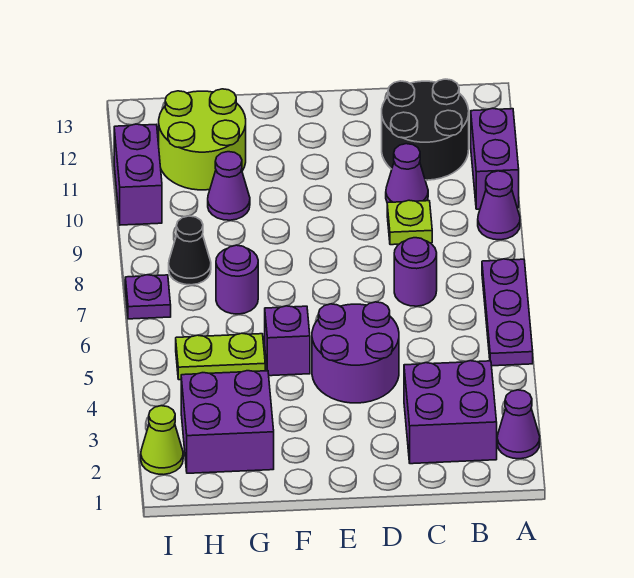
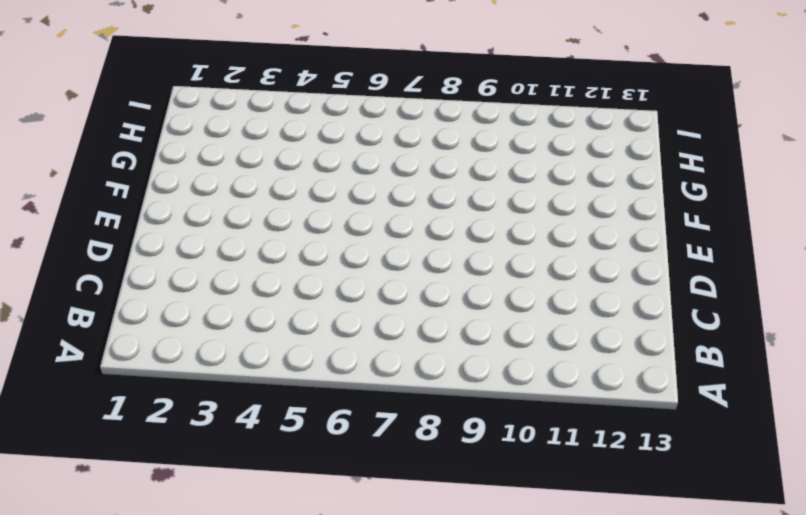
none -> purple 1x1 cone [497,390,540,459]
none -> purple 1x3 plate [482,259,533,366]
none -> purple 1x1 cone [478,171,520,240]

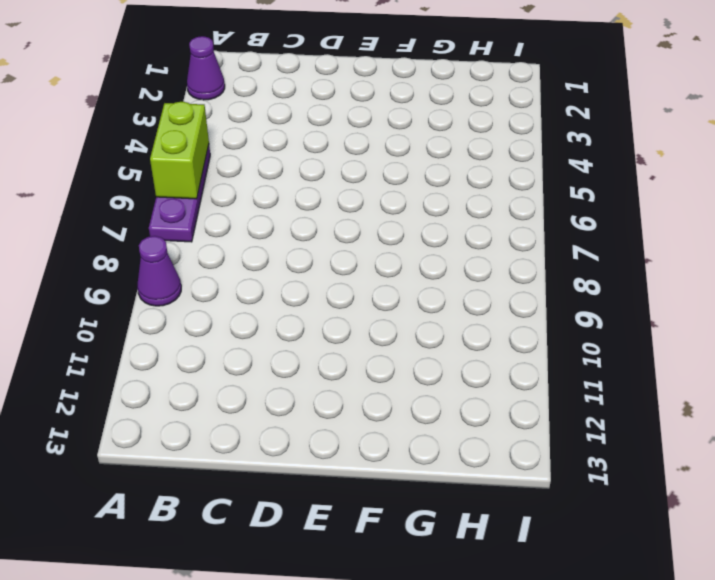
lime 1x2 brick [150,102,209,199] -> none
none -> purple 1x2 brick [471,108,519,209]
none -> purple 2x2 brick [404,361,497,464]
none -> black 2x2 round brick [382,79,469,180]

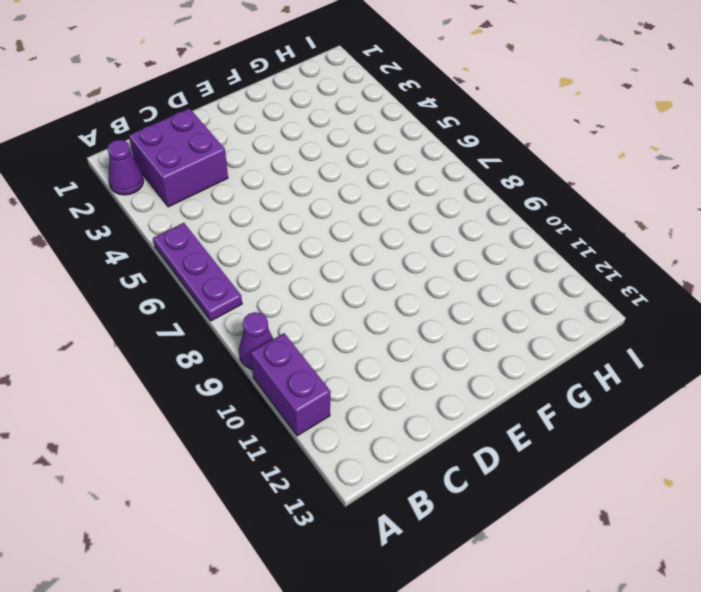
none -> black 2x2 round brick [382,79,469,180]
none -> purple 1x1 round brick [394,238,437,306]
none -> lime 1x1 plate [387,200,432,245]

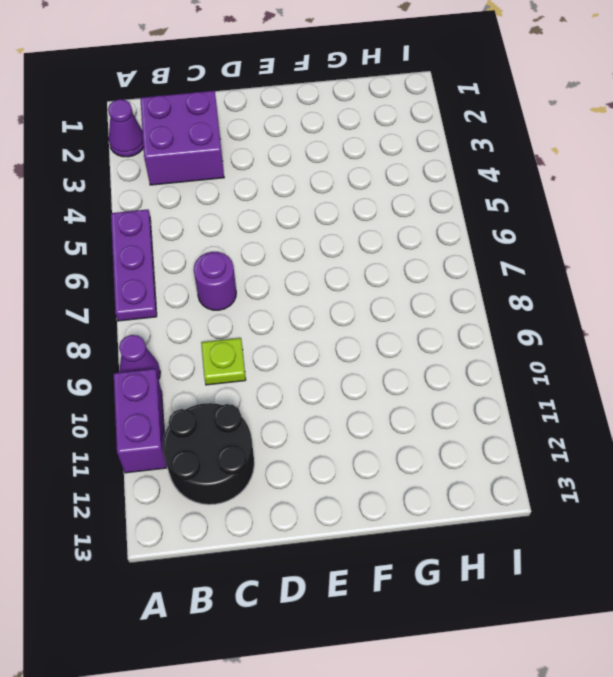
none -> purple 1x1 cone [386,144,428,203]
none -> purple 2x2 round brick [312,302,399,403]
none -> purple 1x1 brick [265,306,310,376]

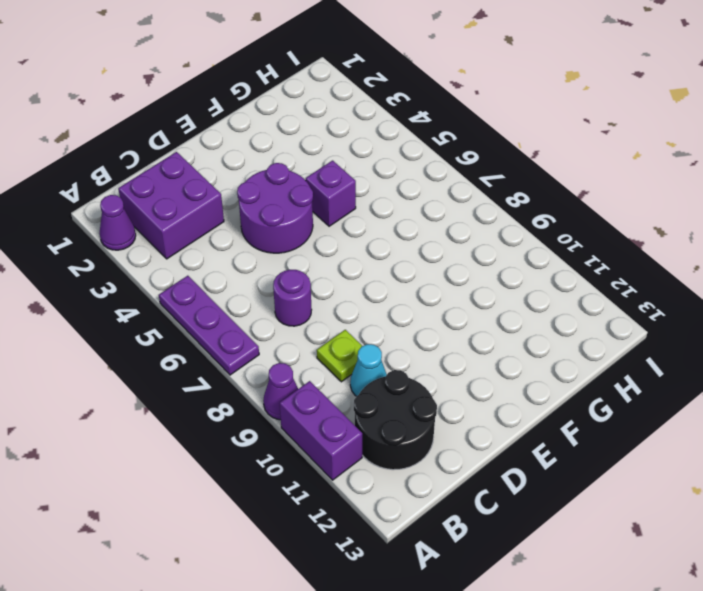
cyan 1x1 cone [350,344,387,396] -> purple 1x1 cone [386,144,428,203]
none -> purple 2x2 brick [181,371,274,473]
none -> lime 1x2 plate [176,333,265,380]
none -> purple 1x1 round brick [216,245,258,314]

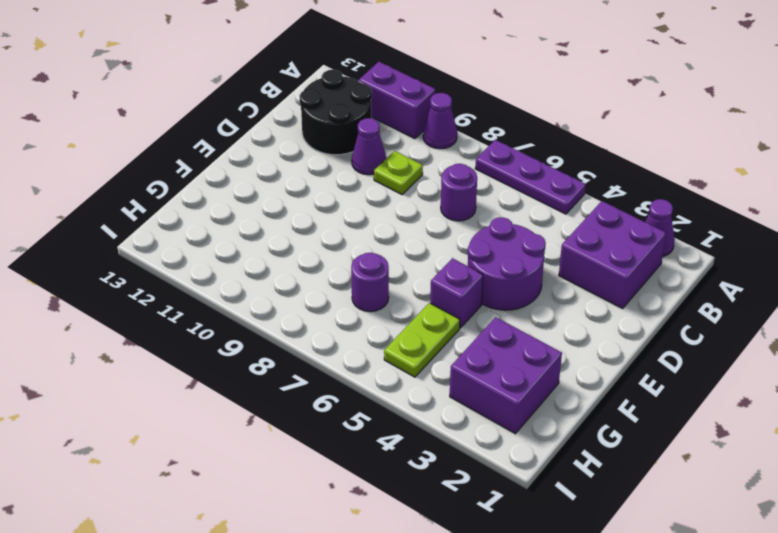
none -> purple 1x1 cone [208,152,250,220]
none -> lime 2x2 round brick [159,89,246,190]
none -> black 1x1 cone [169,216,211,285]

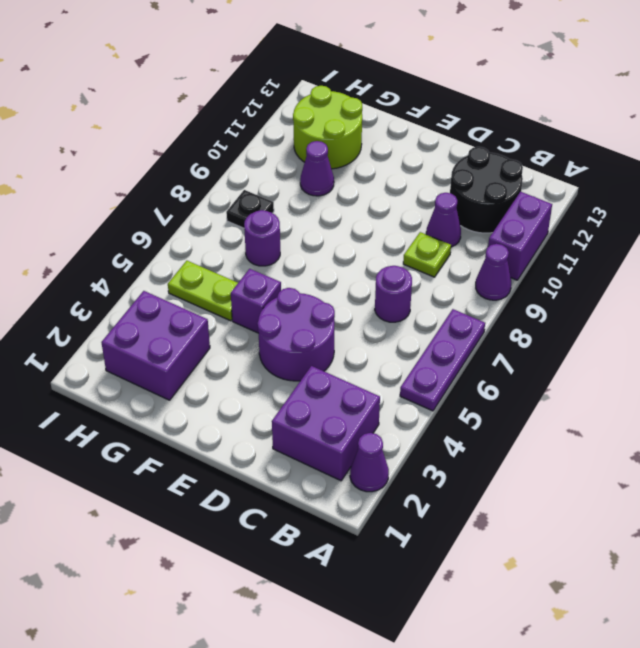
black 1x1 plate [226,190,274,228] -> black 1x1 cone [169,216,211,285]
none -> lime 1x1 cone [141,406,183,475]
none -> purple 1x1 plate [125,275,171,319]
none -> purple 1x2 brick [114,124,162,225]

